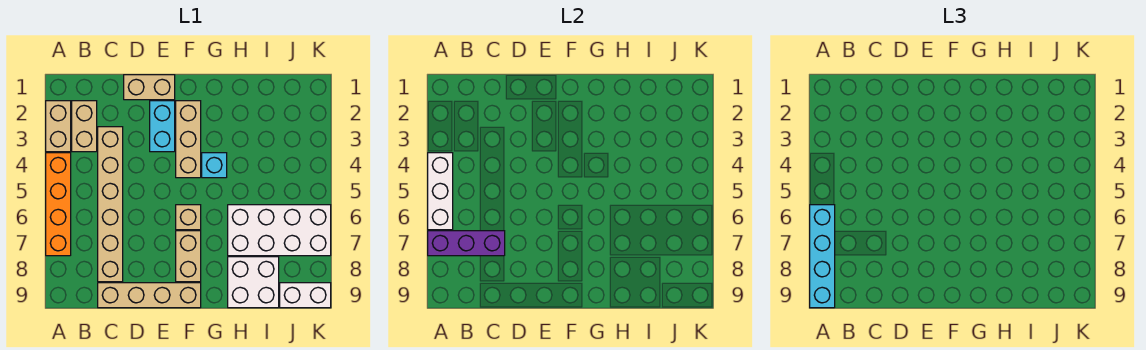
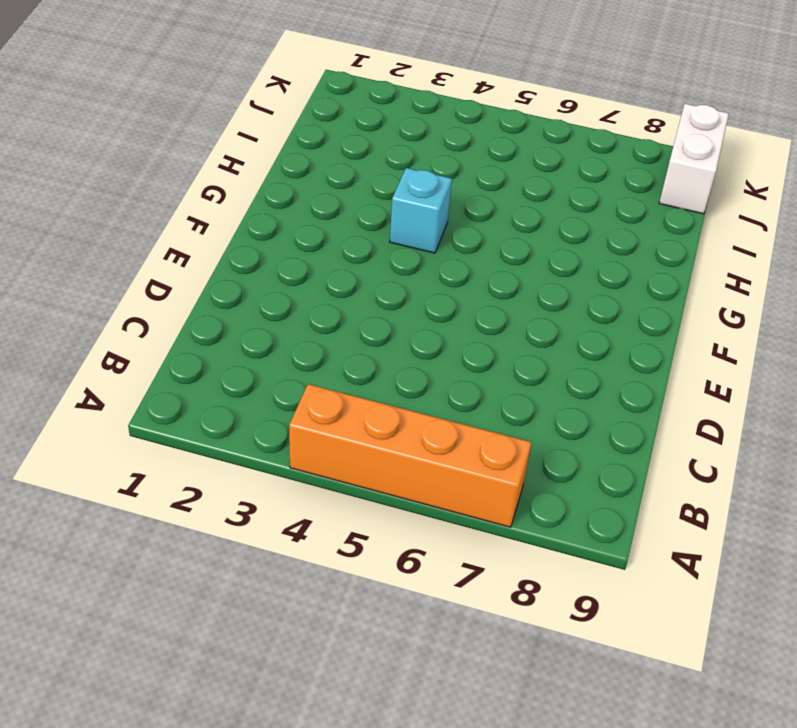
none -> tan 1x2 brick [46,101,71,152]
none -> tan 1x2 brick [72,101,97,152]
none -> tan 1x6 brick [98,127,123,282]

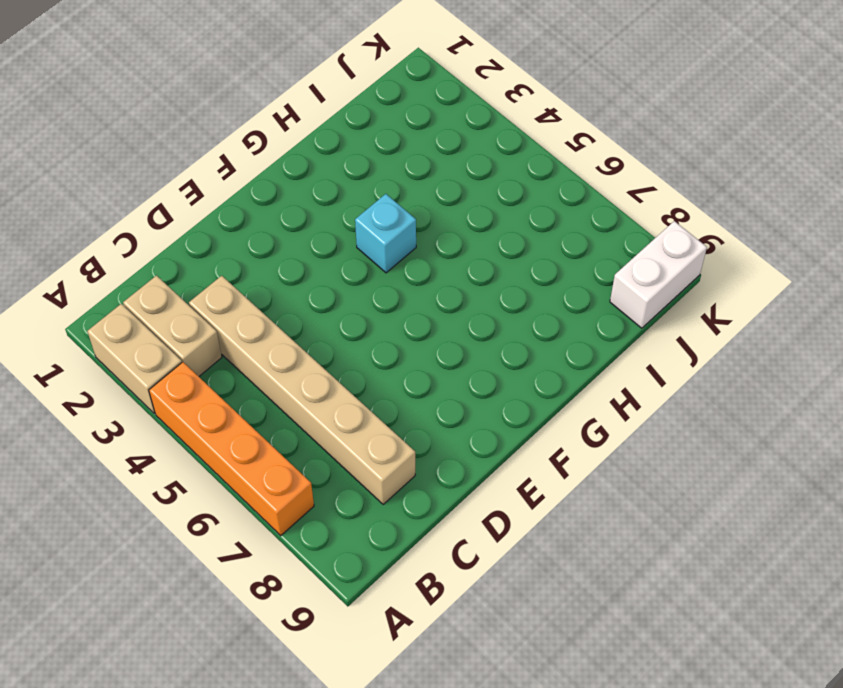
none -> tan 1x4 brick [98,283,201,308]
none -> tan 1x2 brick [124,75,175,100]
none -> cyan 1x2 brick [150,101,175,152]

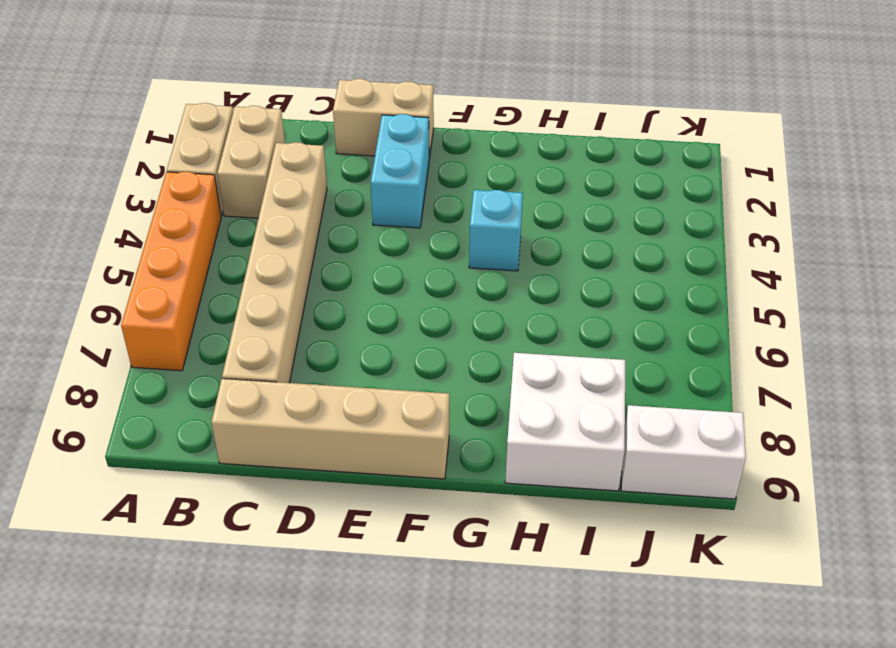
none -> tan 1x3 brick [176,101,201,178]
none -> tan 1x1 brick [176,205,201,230]
none -> tan 1x2 brick [176,231,201,282]

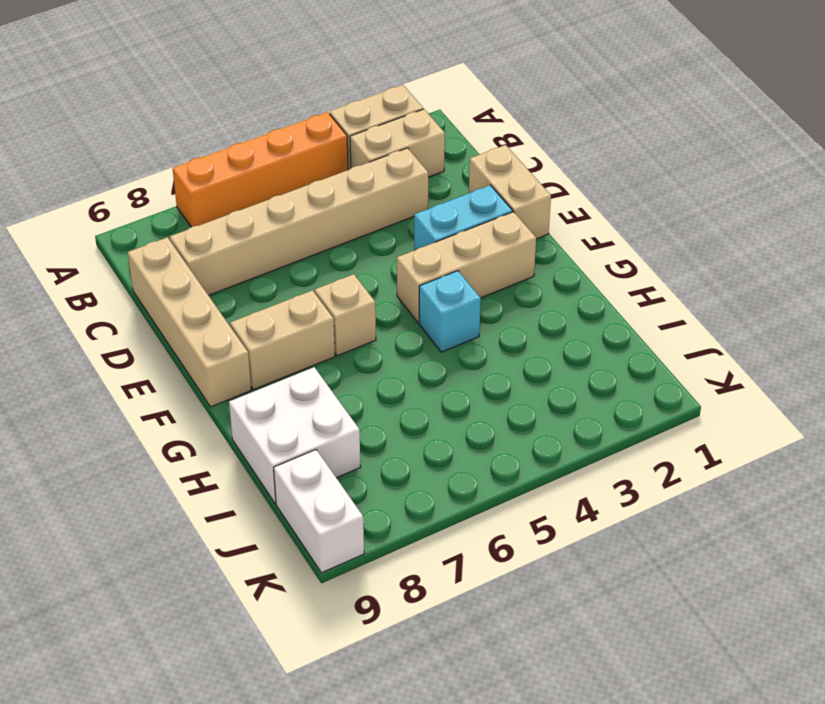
none -> white 2x4 brick [228,205,331,256]
none -> white 1x3 brick [428,153,453,230]
none -> purple 1x3 brick [428,231,505,256]

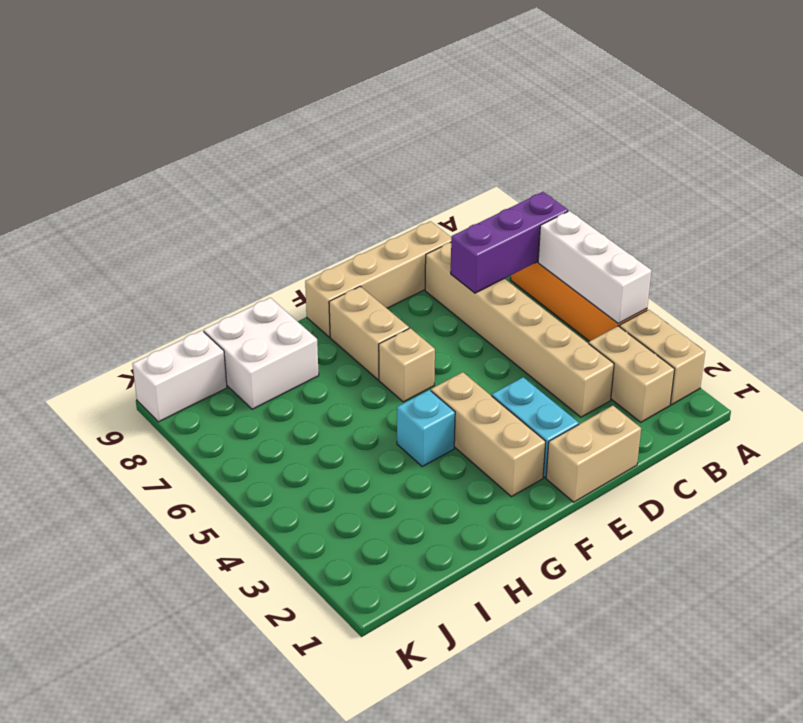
none -> white 2x4 brick [228,205,331,256]
none -> cyan 1x4 brick [810,205,835,308]

